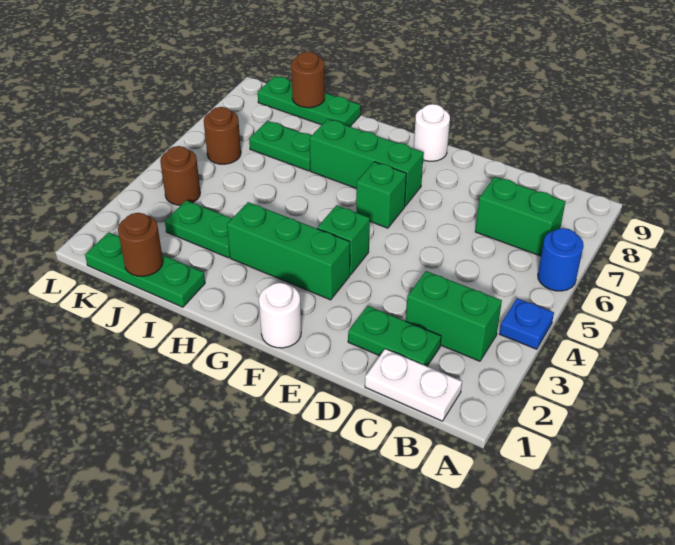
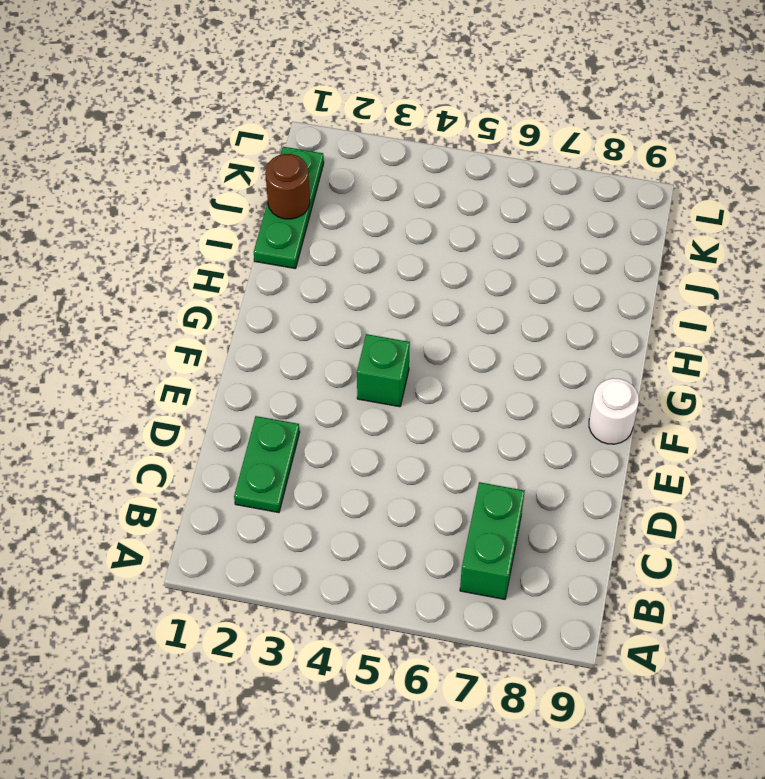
none -> blue 1x1 plate [499,298,554,349]
none -> blue 1x1 round brick [538,228,584,291]
none -> white 1x2 plate [365,349,462,421]

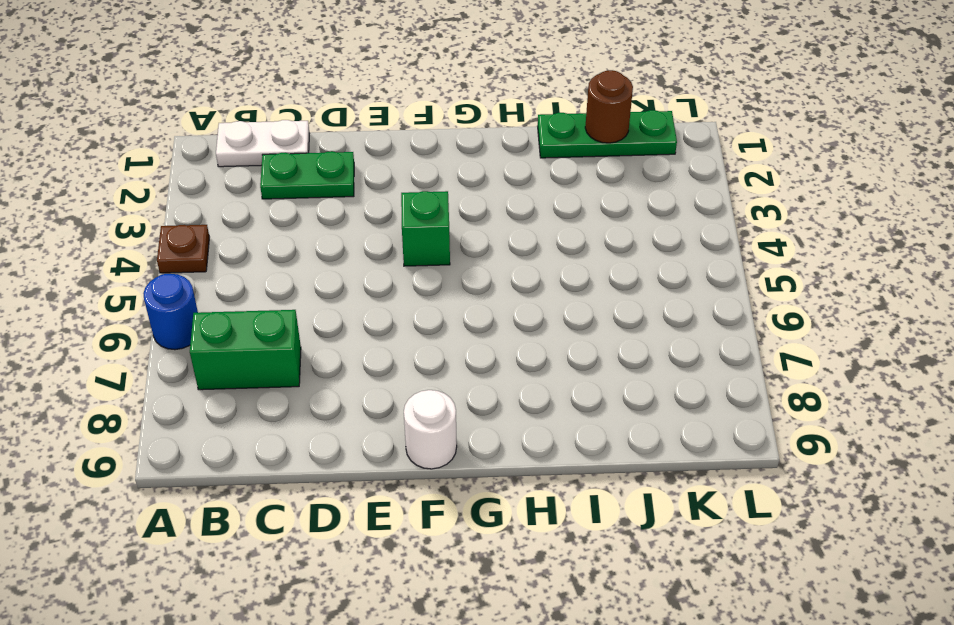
brown 1x1 plate [157,225,209,273] -> blue 1x1 plate [499,298,554,349]
none -> green 1x2 brick [406,271,502,361]
none -> white 1x1 round brick [259,283,301,348]
none -> green 1x3 brick [227,202,350,300]

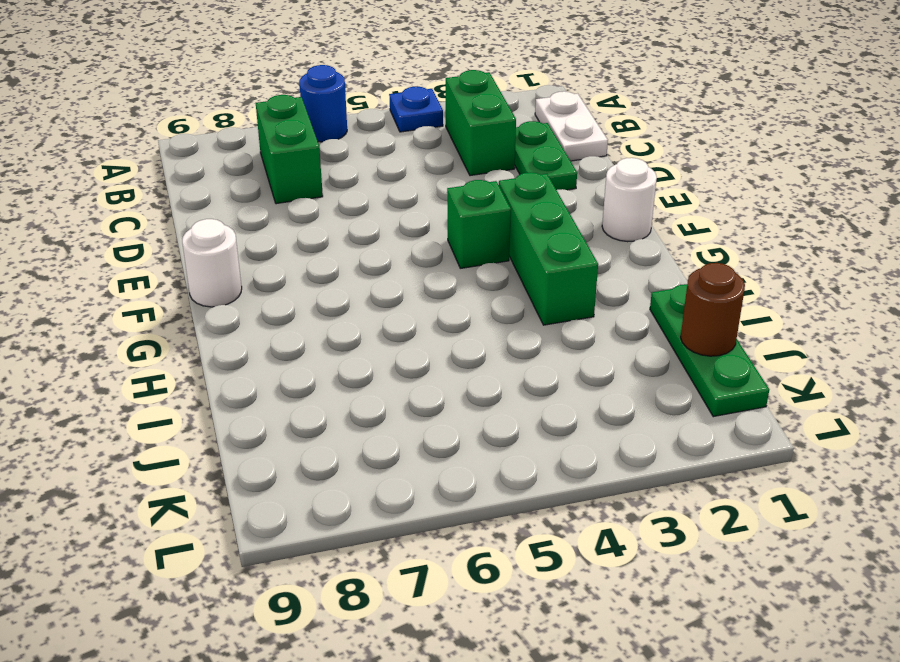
none -> green 1x1 brick [356,162,406,228]
none -> green 1x3 brick [310,119,424,206]
none -> green 1x2 plate [165,200,232,258]

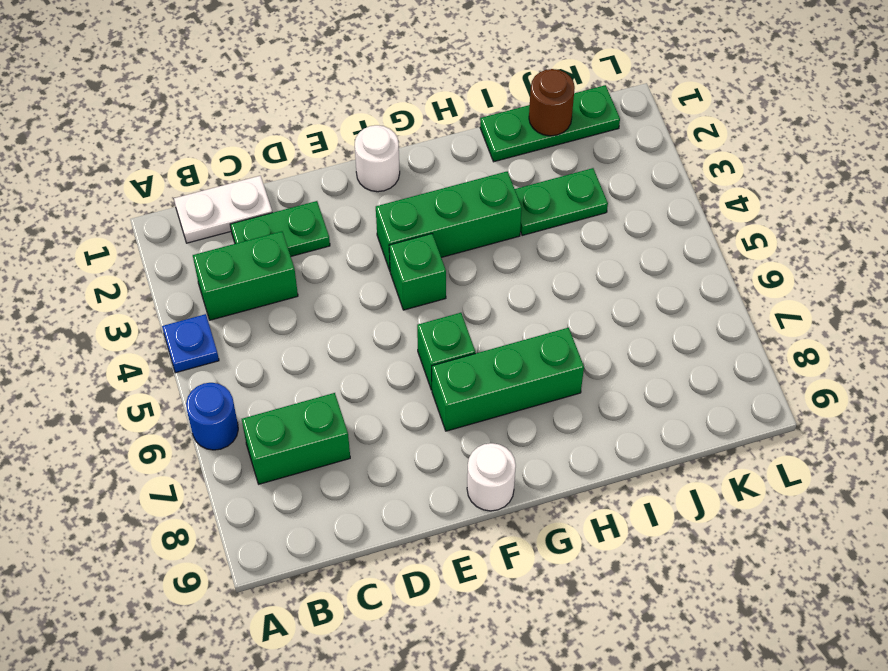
none -> green 1x2 plate [249,121,311,171]
none -> green 1x3 plate [258,76,361,127]
none -> brown 1x1 round brick [160,146,200,205]

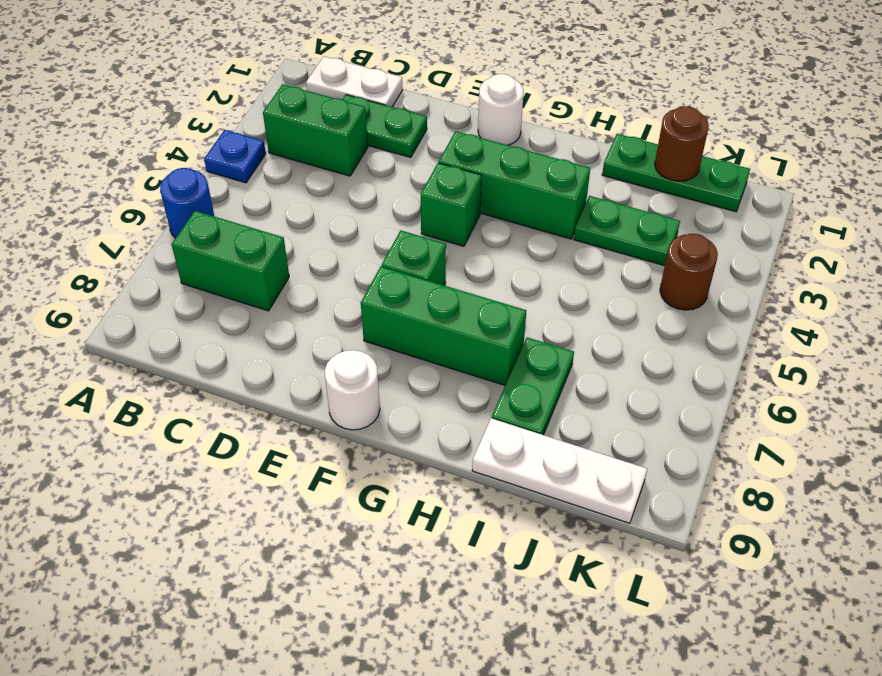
green 1x2 plate [492,337,574,435] -> green 1x2 plate turned to [249,121,311,171]
white 1x3 plate [472,418,647,523] -> green 1x3 plate [258,76,361,127]
none -> brown 1x1 round brick [204,107,241,164]
none -> brown 1x1 round brick [291,52,325,108]

